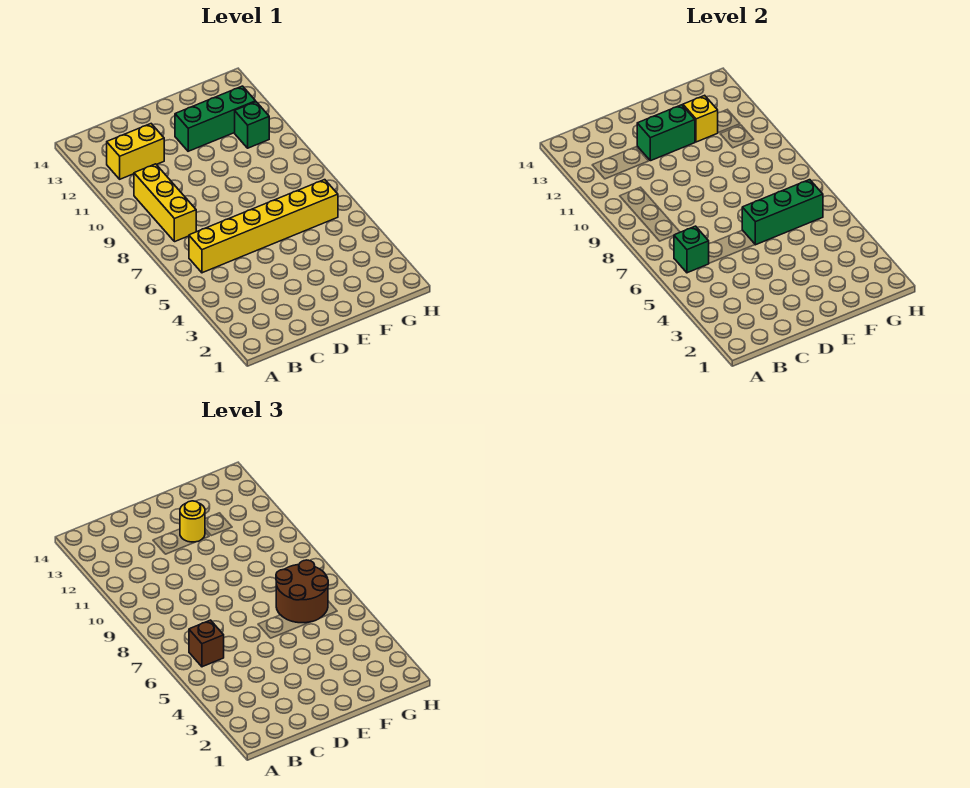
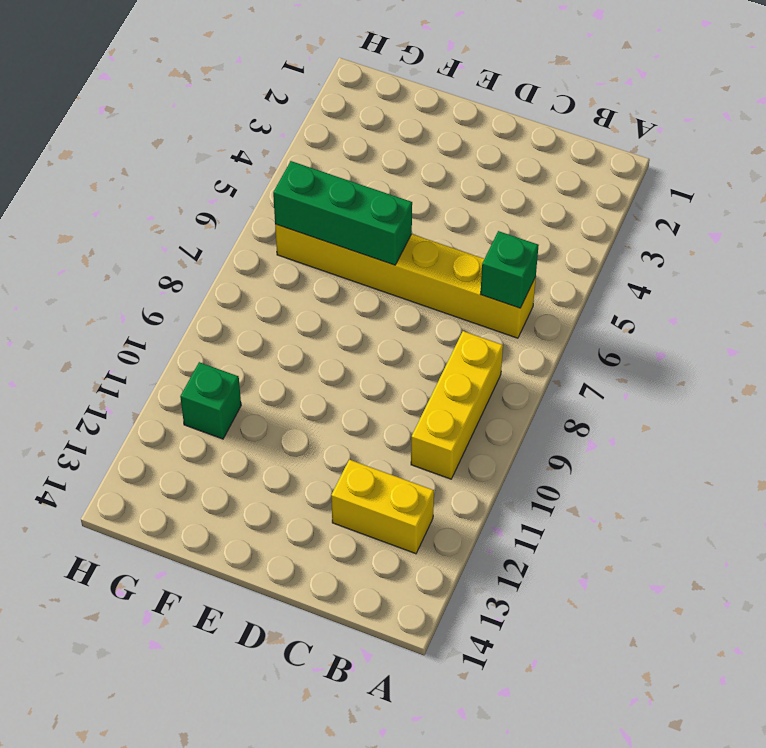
none -> green 1x3 brick [175,86,256,151]
none -> green 1x2 brick [637,105,695,161]
none -> yellow 1x1 brick [683,95,718,142]

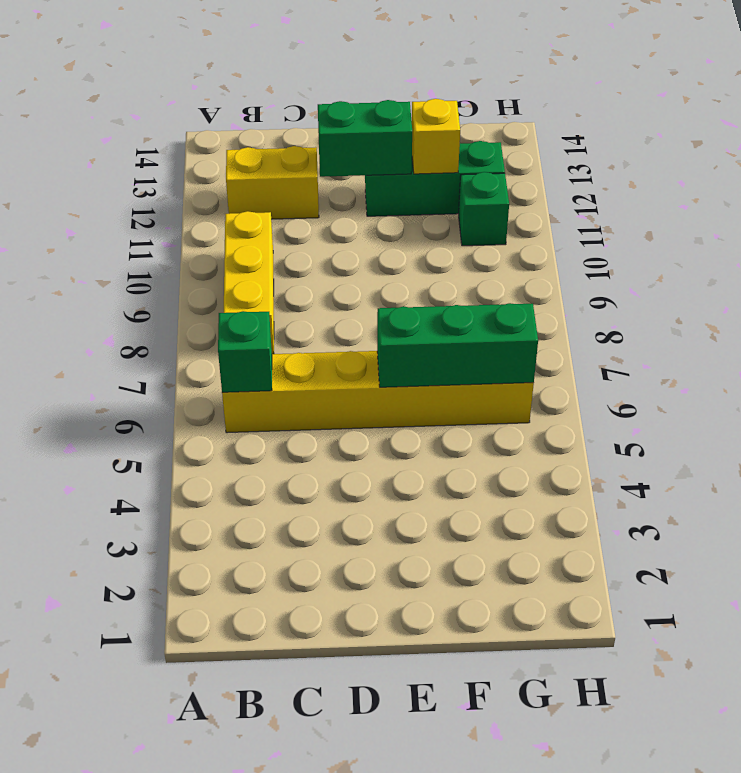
none -> brown 1x1 brick [189,620,224,667]
none -> yellow 1x1 round brick [180,501,205,542]
none -> brown 2x2 round brick [276,560,328,623]

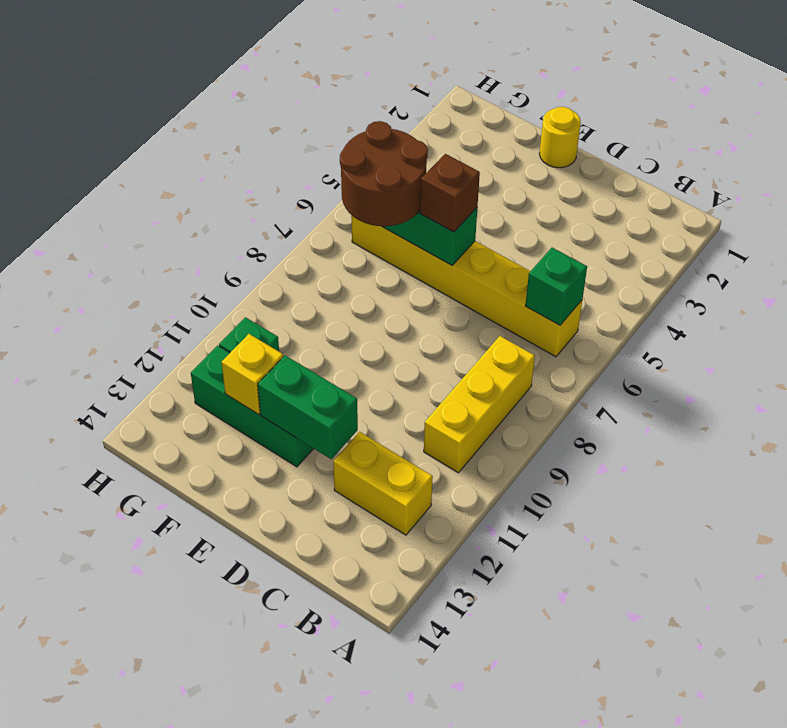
yellow 1x1 round brick [539,107,581,168] -> yellow 1x1 round brick moved to [180,501,205,542]
brown 1x1 brick [420,154,480,232] -> brown 1x1 brick moved to [189,620,224,667]

